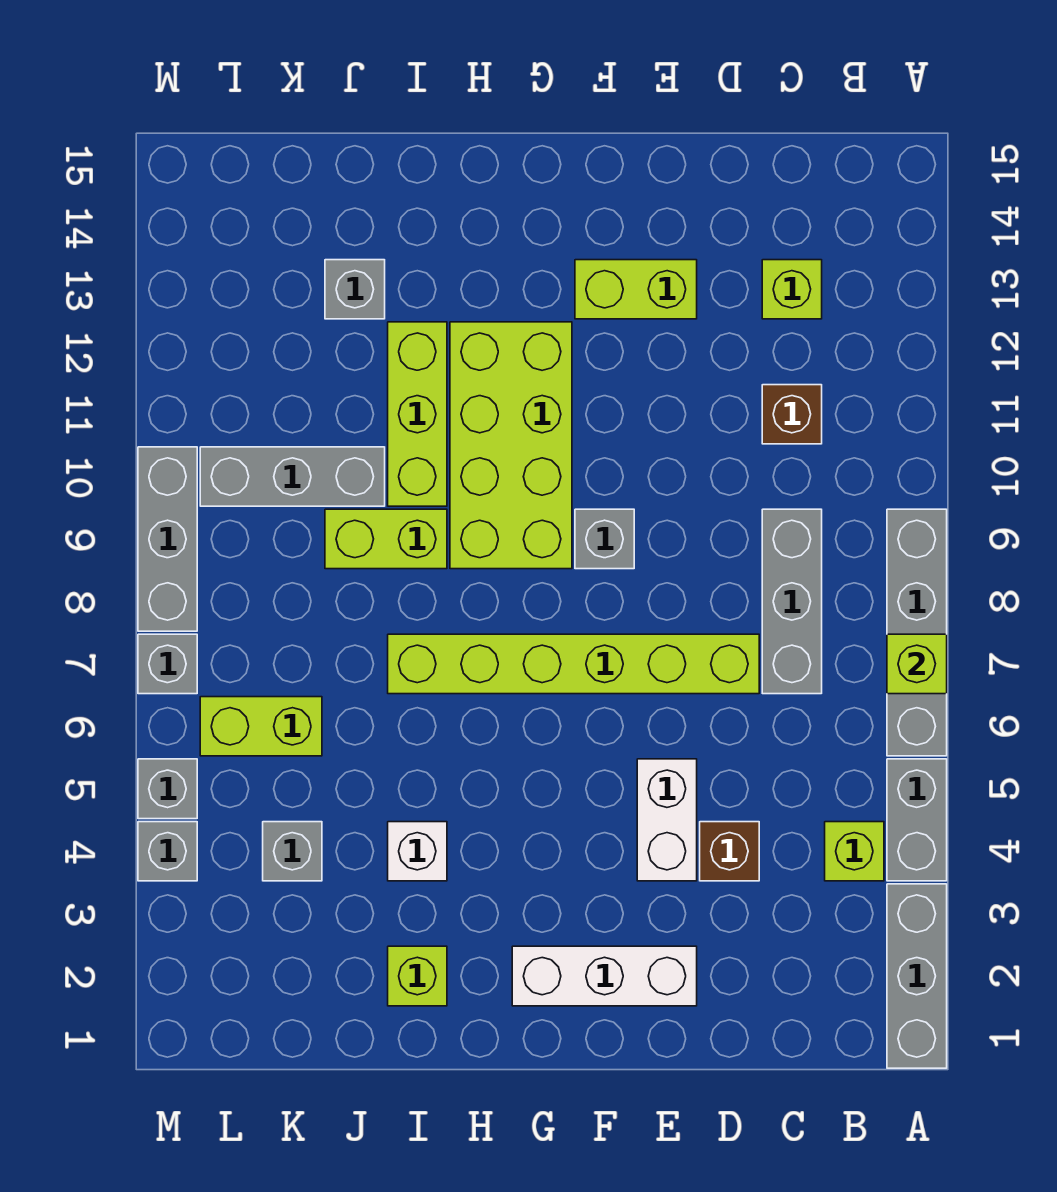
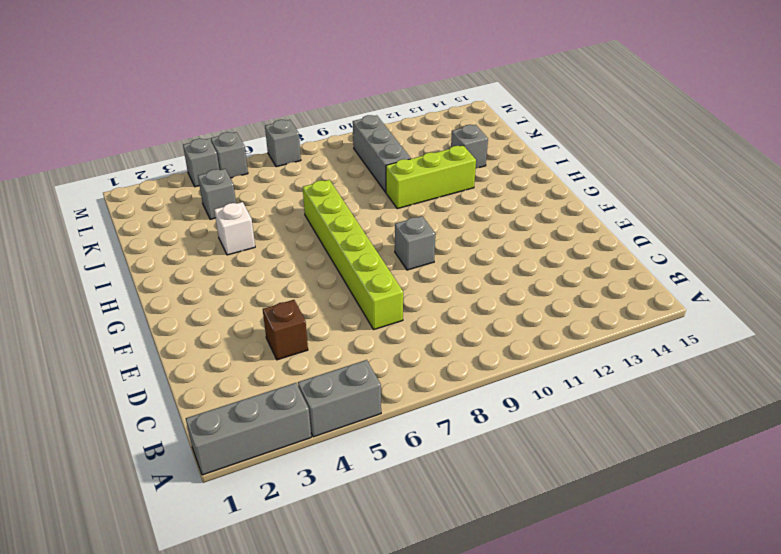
none -> grey 1x4 brick [887,509,947,756]
none -> lime 1x1 brick [825,822,884,881]
none -> grey 1x3 brick [762,509,822,694]

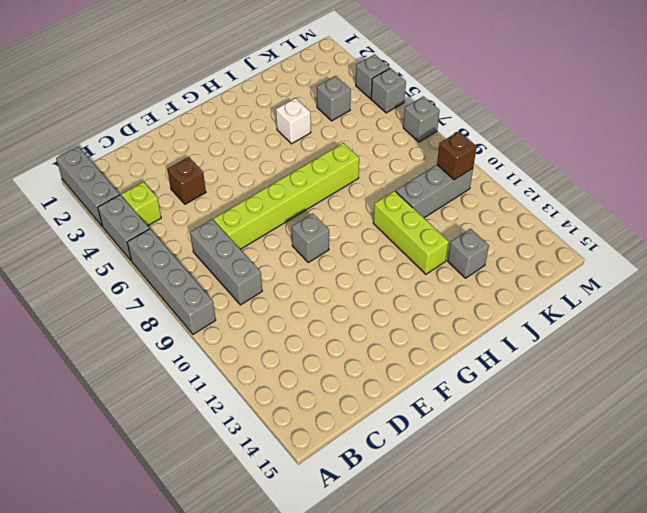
brown 1x1 brick [437,131,477,180] -> brown 1x1 brick moved to [762,385,822,444]
none -> lime 1x1 brick [762,260,822,319]
none -> white 1x3 brick [512,946,697,1006]
none -> white 1x2 brick [637,759,697,881]

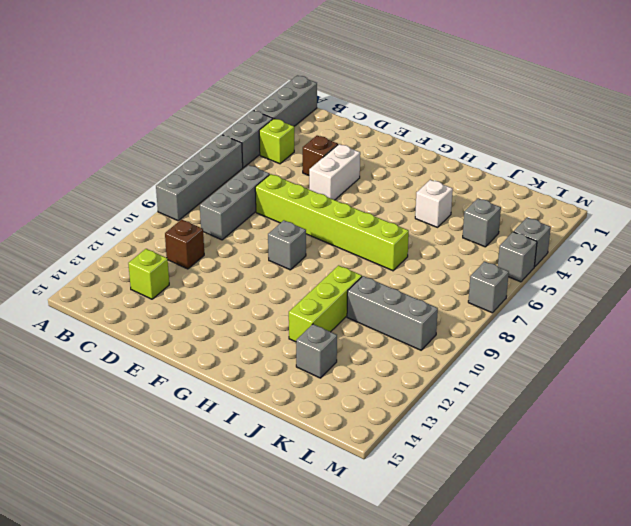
none -> white 1x3 brick [512,946,697,1006]
none -> lime 1x2 brick [575,260,697,319]
none -> lime 2x4 brick [450,322,572,569]

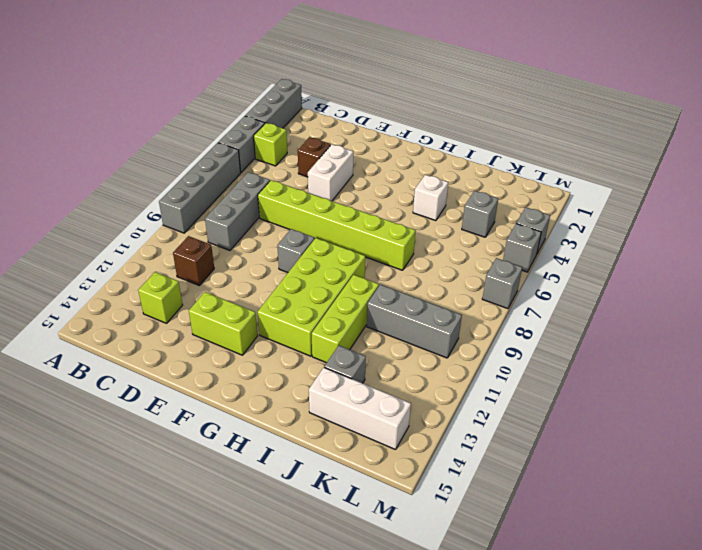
white 1x3 brick [309,368,411,450] -> white 1x3 brick moved to [512,946,697,1006]
none -> lime 1x1 brick [388,946,447,1006]
none -> lime 1x2 brick [325,509,447,569]
none -> lime 1x2 brick [200,697,322,756]

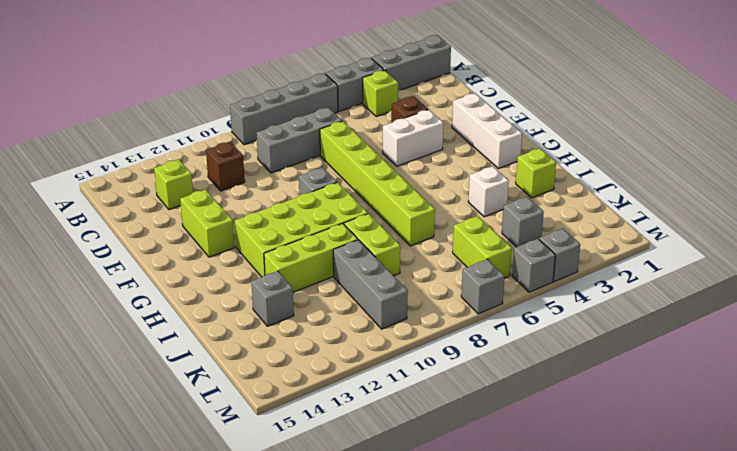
none -> grey 1x3 brick [138,447,197,631]
none -> lime 1x1 brick [887,634,947,694]

